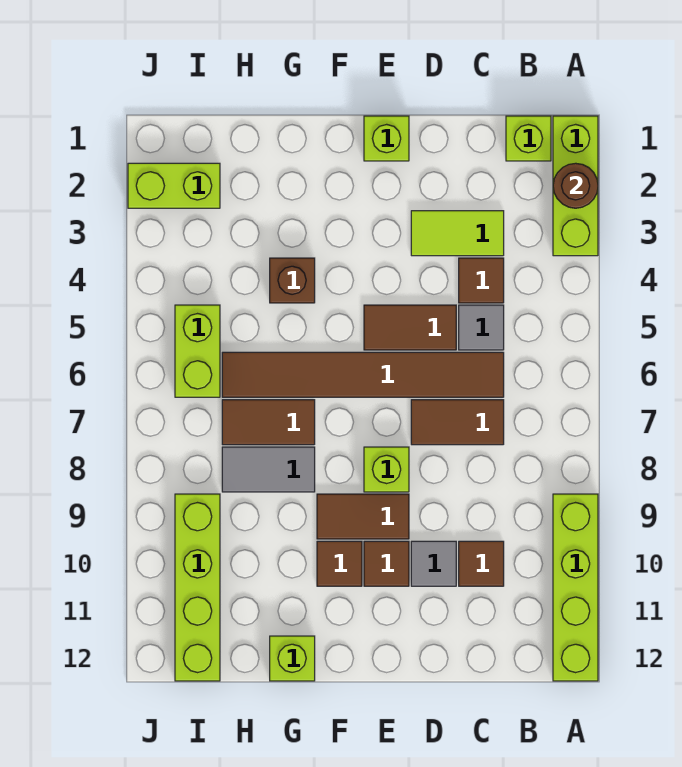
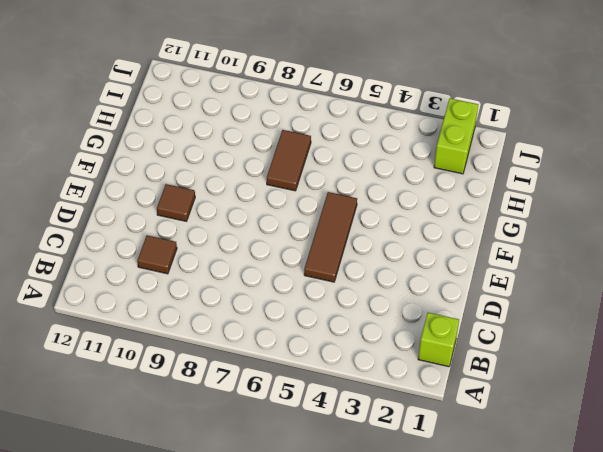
brown 1x3 tile [304,192,357,282] -> brown 1x2 tile [364,305,456,350]
none -> lime 1x3 brick [553,116,598,256]
none -> lime 1x4 brick [553,494,598,681]
none -> lime 1x2 tile [411,211,504,256]

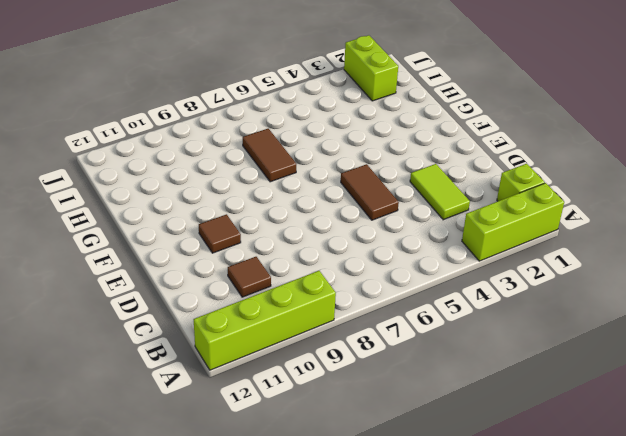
none -> brown 1x1 tile [459,258,504,303]
none -> grey 1x1 tile [459,305,504,350]
none -> brown 1x6 tile [222,352,504,397]

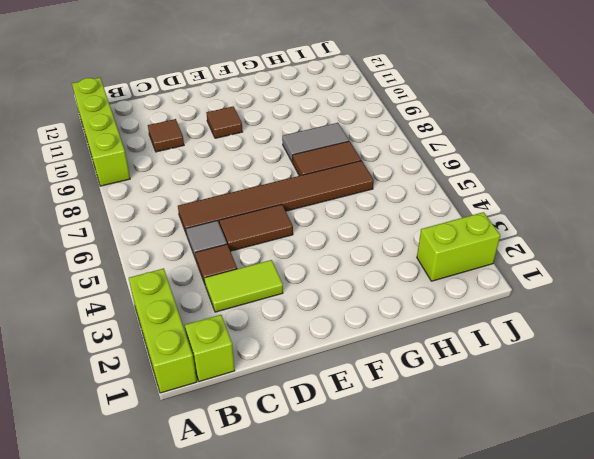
none -> brown 1x2 tile [411,400,504,445]
none -> grey 1x1 tile [411,541,456,586]
none -> lime 1x1 brick [364,116,409,161]

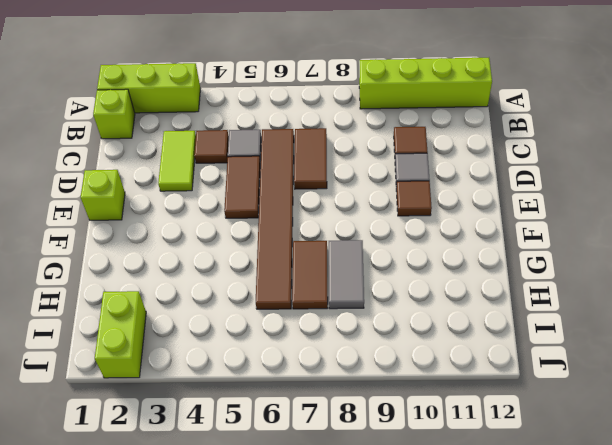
none -> lime 1x1 brick [364,447,409,492]
none -> brown 1x2 tile [317,494,409,539]
none -> brown 1x1 tile [317,541,362,586]

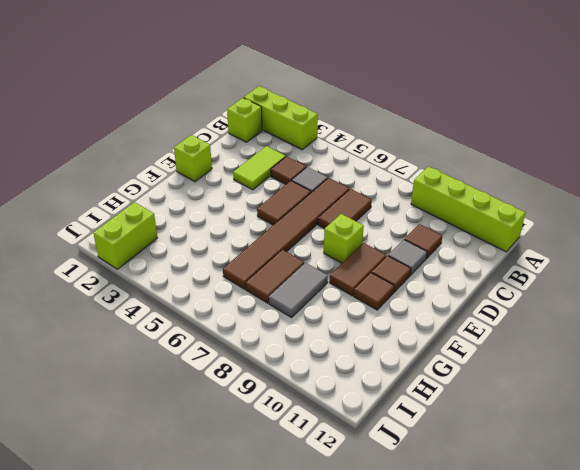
none -> brown 1x1 brick [270,258,315,303]
none -> lime 1x1 brick [270,636,315,681]
none -> lime 1x2 brick [175,305,220,397]

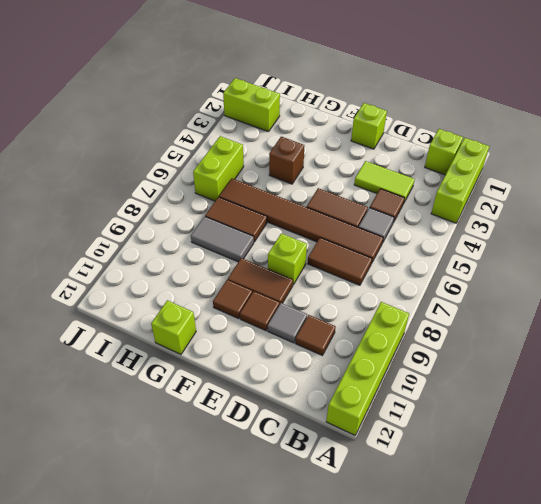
none -> lime 1x4 brick [175,494,220,681]
none -> brown 1x1 round brick [553,163,598,208]

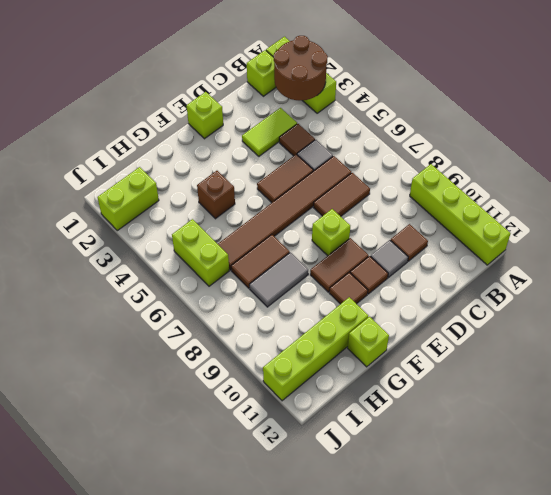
brown 2x2 round brick [274,36,328,100] -> brown 1x1 round brick [553,163,598,208]
lime 1x4 brick [263,297,368,401] -> lime 1x4 brick turned to [175,494,220,681]

